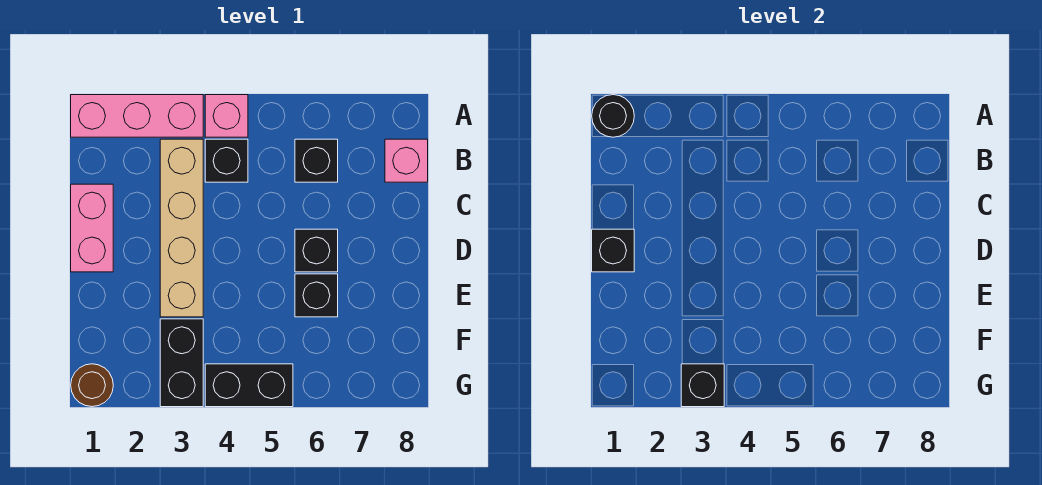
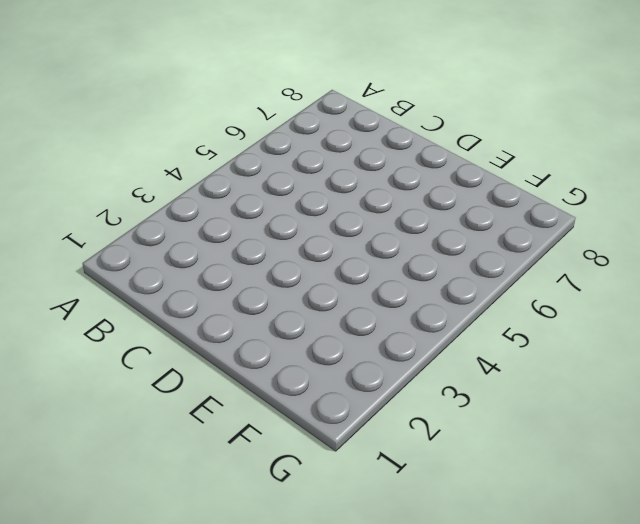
none -> pink 1x3 brick [71,95,203,137]
none -> pink 1x1 brick [205,95,248,137]
none -> tan 1x4 brick [160,139,203,317]

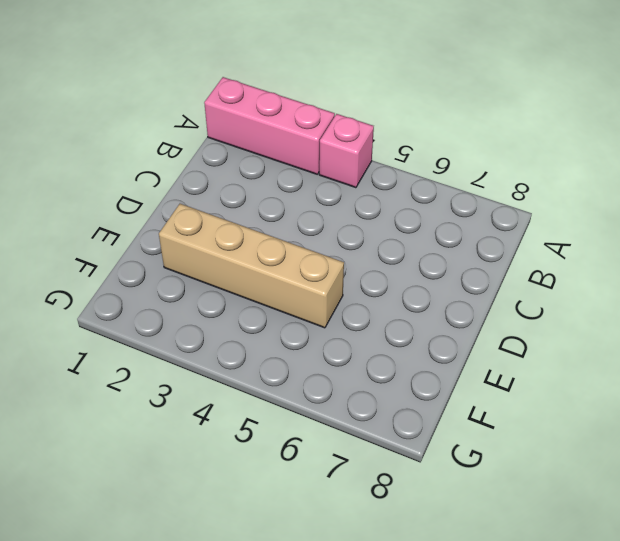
tan 1x4 brick [159,204,344,328] -> tan 1x4 brick turned to [160,139,203,317]
none -> black 1x1 brick [205,139,248,182]
none -> black 1x1 brick [295,139,338,182]
none -> pink 1x1 brick [385,139,428,182]

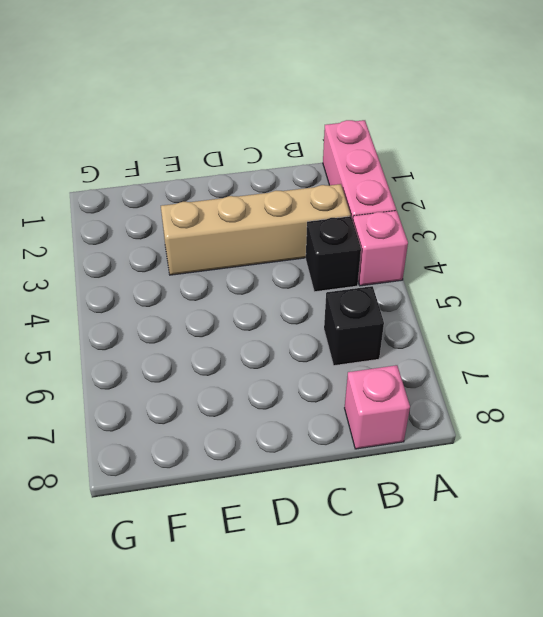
none -> pink 1x2 brick [71,184,113,272]
none -> black 1x1 brick [295,229,338,272]
none -> black 1x1 brick [295,274,338,317]

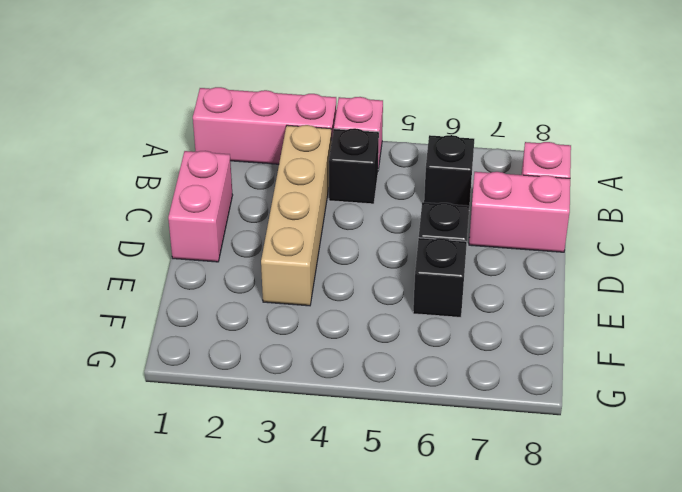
pink 1x2 brick [469,172,570,252] -> none
none -> black 1x2 brick [160,319,203,407]
none -> brown 1x1 round brick [71,364,113,407]
none -> black 1x2 brick [205,364,293,407]

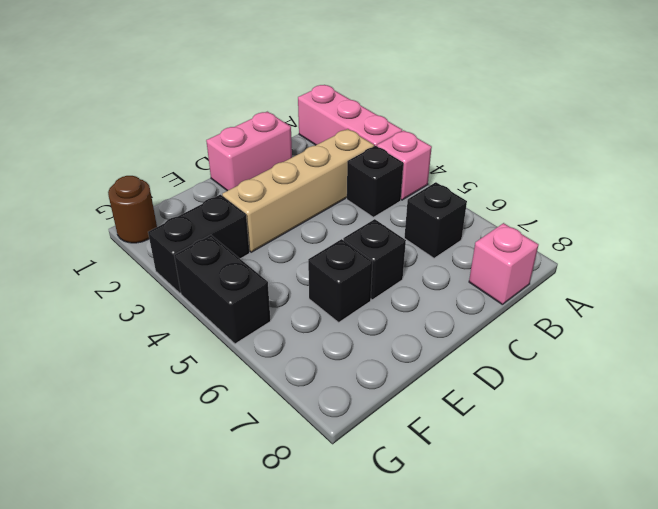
none -> black 1x1 round brick [592,95,634,137]
none -> black 1x1 brick [592,229,634,272]
none -> black 1x1 brick [681,364,724,407]

